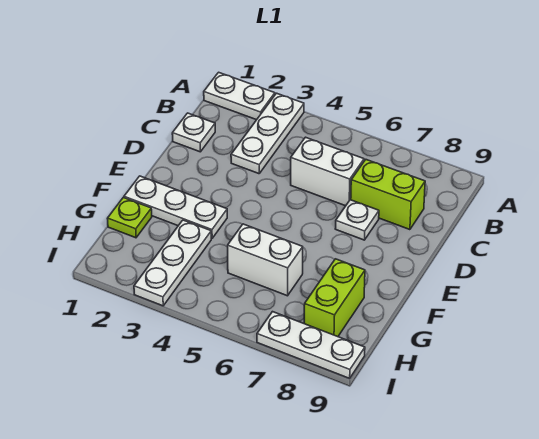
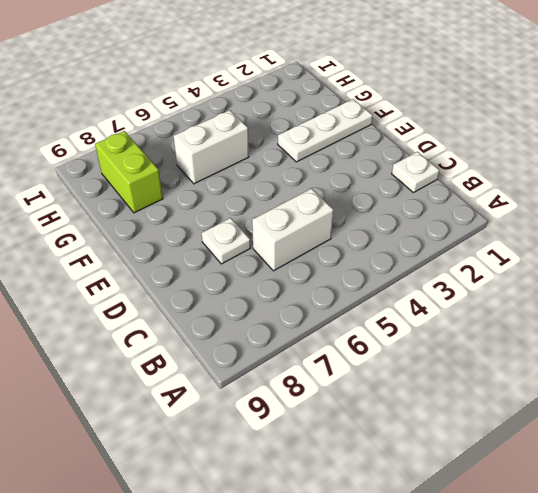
none -> white 1x2 plate [204,72,275,120]
none -> white 1x3 plate [231,93,304,174]
none -> lime 1x2 brick [351,160,425,230]

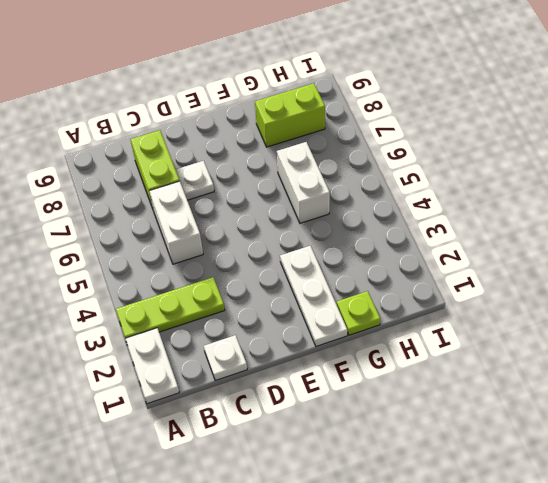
lime 1x3 plate [116,277,225,338] -> white 1x3 plate [231,93,304,174]
none -> white 1x3 plate [134,220,211,306]
none -> white 1x3 plate [257,312,365,378]

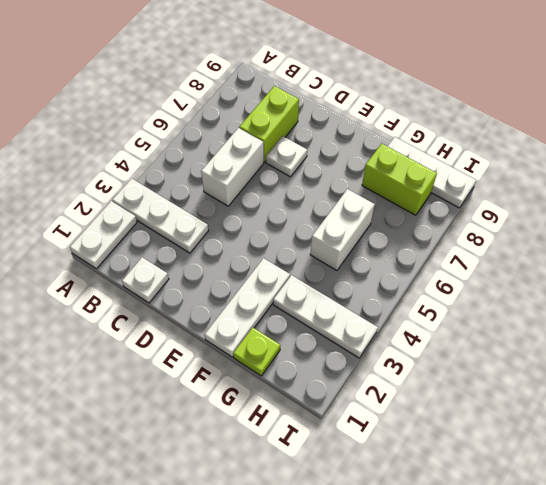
white 1x3 plate [387,137,476,208] -> white 1x3 plate turned to [257,312,365,378]

